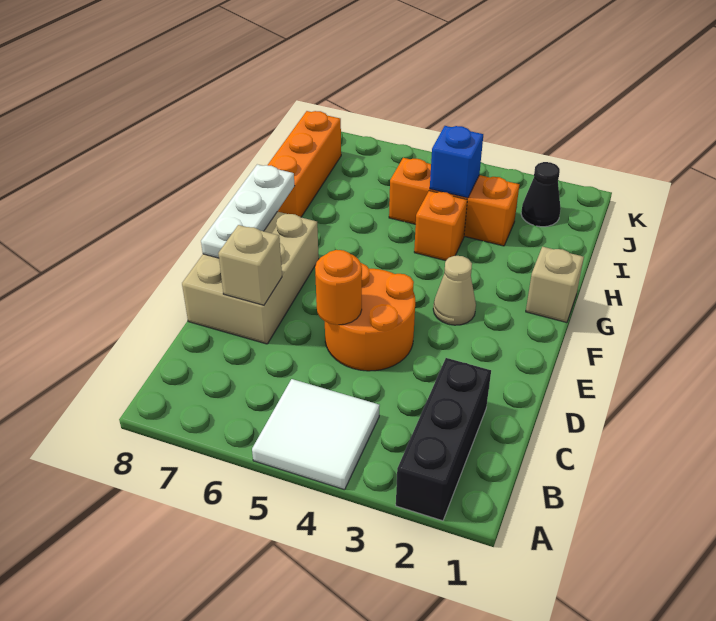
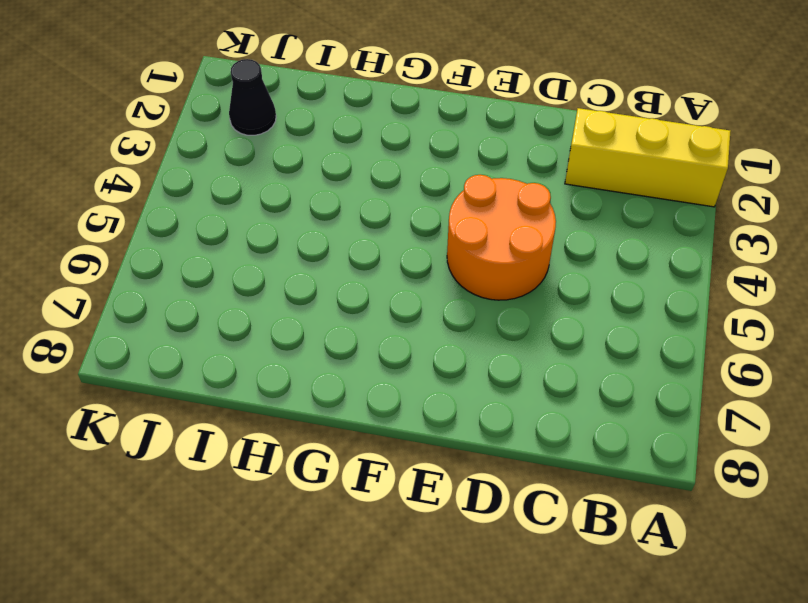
yellow 1x3 brick [565,108,730,207] -> black 1x3 brick [396,358,491,521]
none -> white 2x2 tile [252,379,380,490]
none -> tan 2x3 brick [182,212,319,344]
none -> tan 1x1 cone [433,256,476,325]

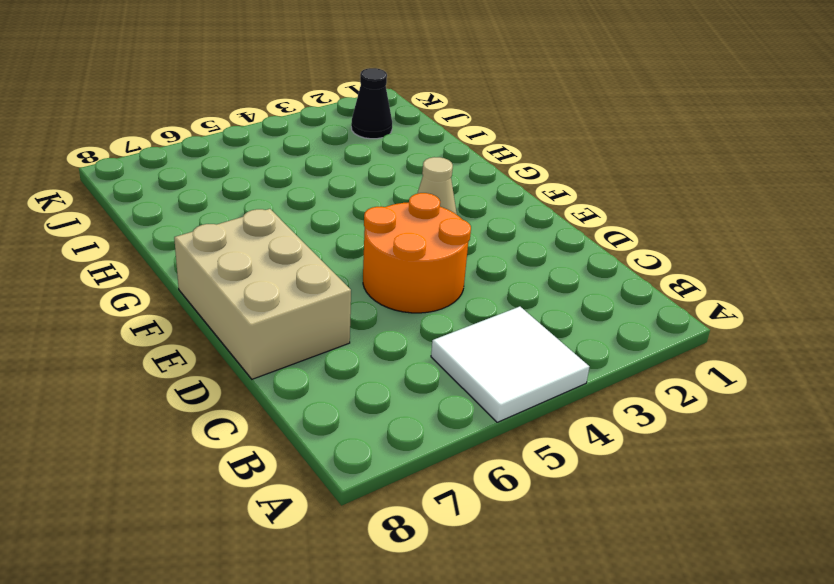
none -> black 1x3 brick [396,358,491,521]
none -> tan 1x1 brick [526,247,584,323]
none -> orange 1x1 brick [414,191,467,261]

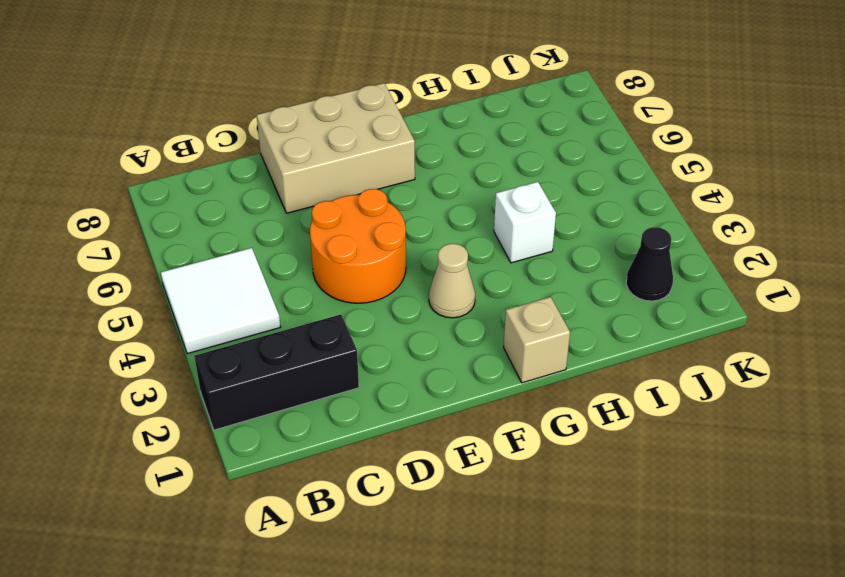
white 1x1 brick [494,182,556,263] -> orange 1x1 brick [414,191,467,261]
none -> orange 1x3 brick [268,111,341,217]
none -> orange 1x3 brick [389,158,520,246]
none -> orange 1x1 round brick [315,250,362,325]

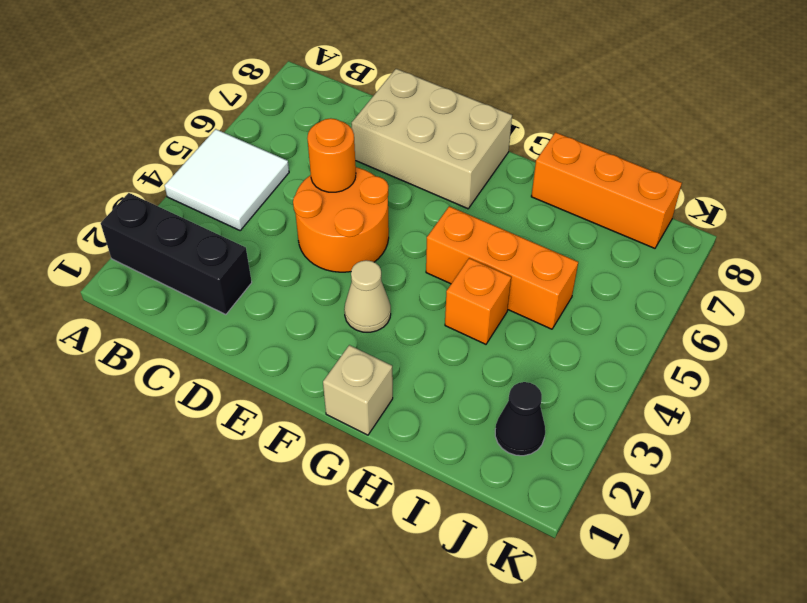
orange 1x3 brick [426,206,578,329] -> orange 1x3 brick turned to [389,158,520,246]
none -> tan 1x1 brick [218,225,282,305]
none -> white 1x3 plate [201,164,294,258]
none -> blue 1x1 brick [430,126,483,198]

